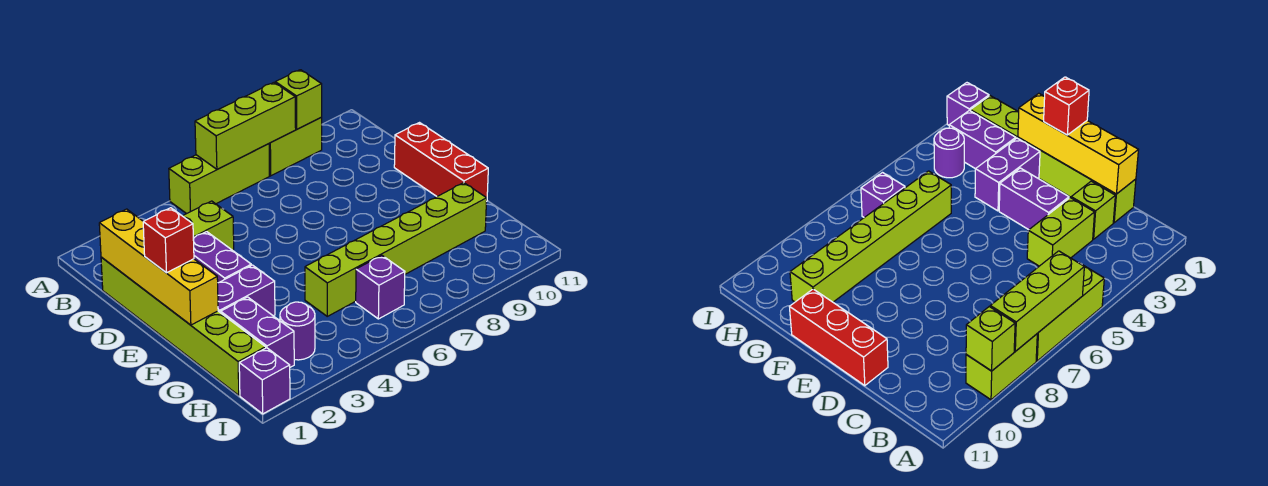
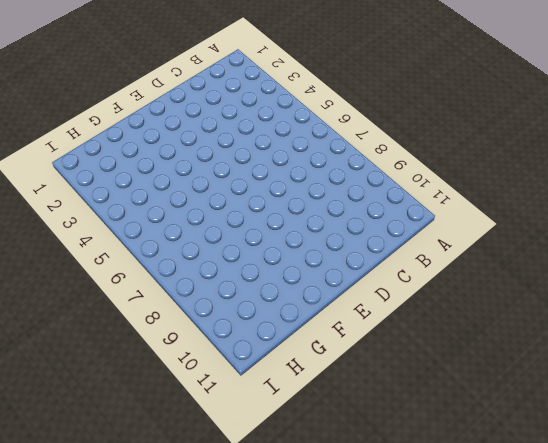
none -> lime 1x3 brick [169,144,269,214]
none -> lime 1x2 brick [269,118,322,176]
none -> lime 1x6 brick [101,257,266,395]

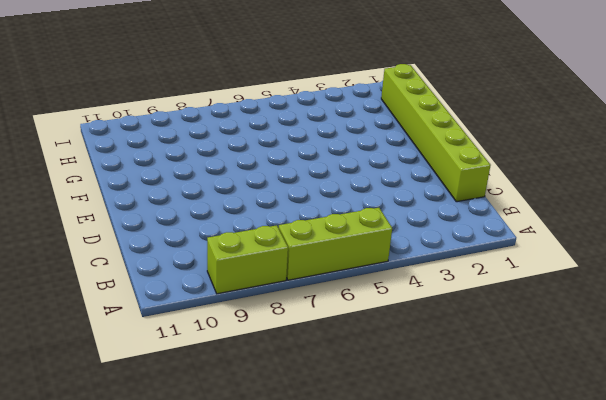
none -> lime 1x1 brick [1071,181,1115,239]
none -> lime 1x2 brick [183,201,234,250]
none -> purple 1x2 brick [193,232,251,283]

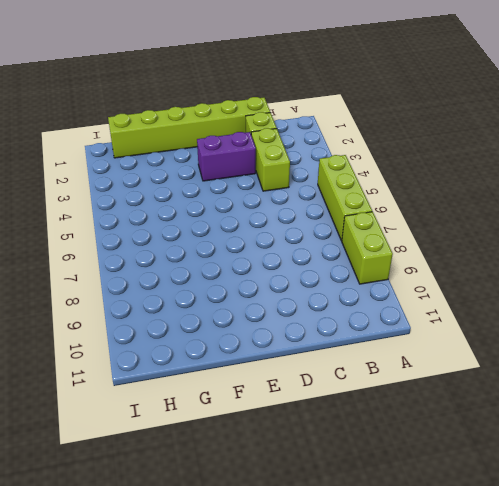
none -> red 1x3 brick [394,123,488,202]
none -> purple 1x2 brick [218,265,275,316]
none -> purple 1x2 brick [221,297,294,367]

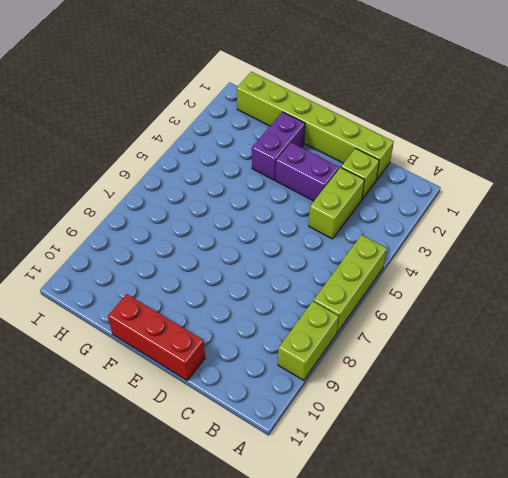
none -> purple 1x2 brick [221,297,294,367]
none -> lime 1x6 brick [305,183,487,316]
none -> purple 1x1 round brick [280,302,315,360]

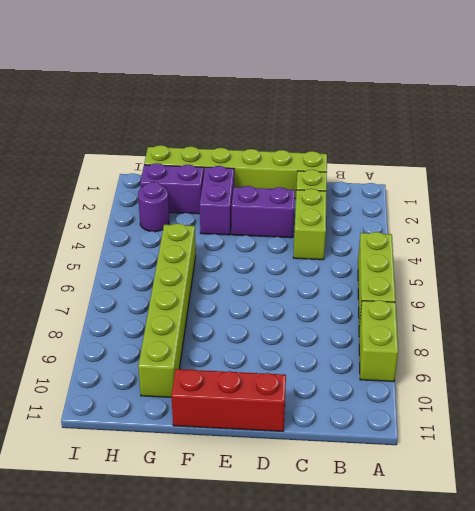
none -> purple 1x1 brick [356,255,405,319]
none -> purple 1x1 brick [239,348,290,414]
none -> lime 1x3 brick [195,83,296,169]

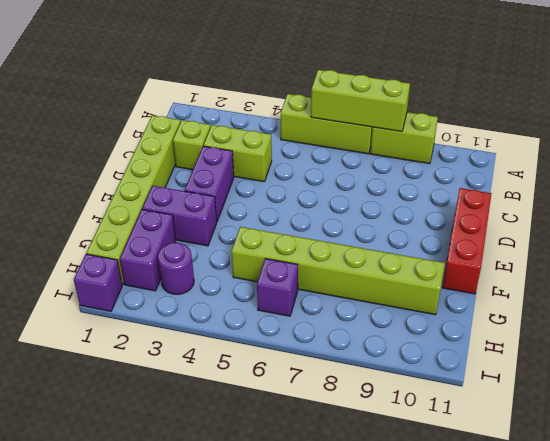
none -> lime 1x1 brick [275,70,322,129]
none -> yellow 1x4 brick [99,209,218,325]
none -> red 1x1 brick [143,208,194,273]

